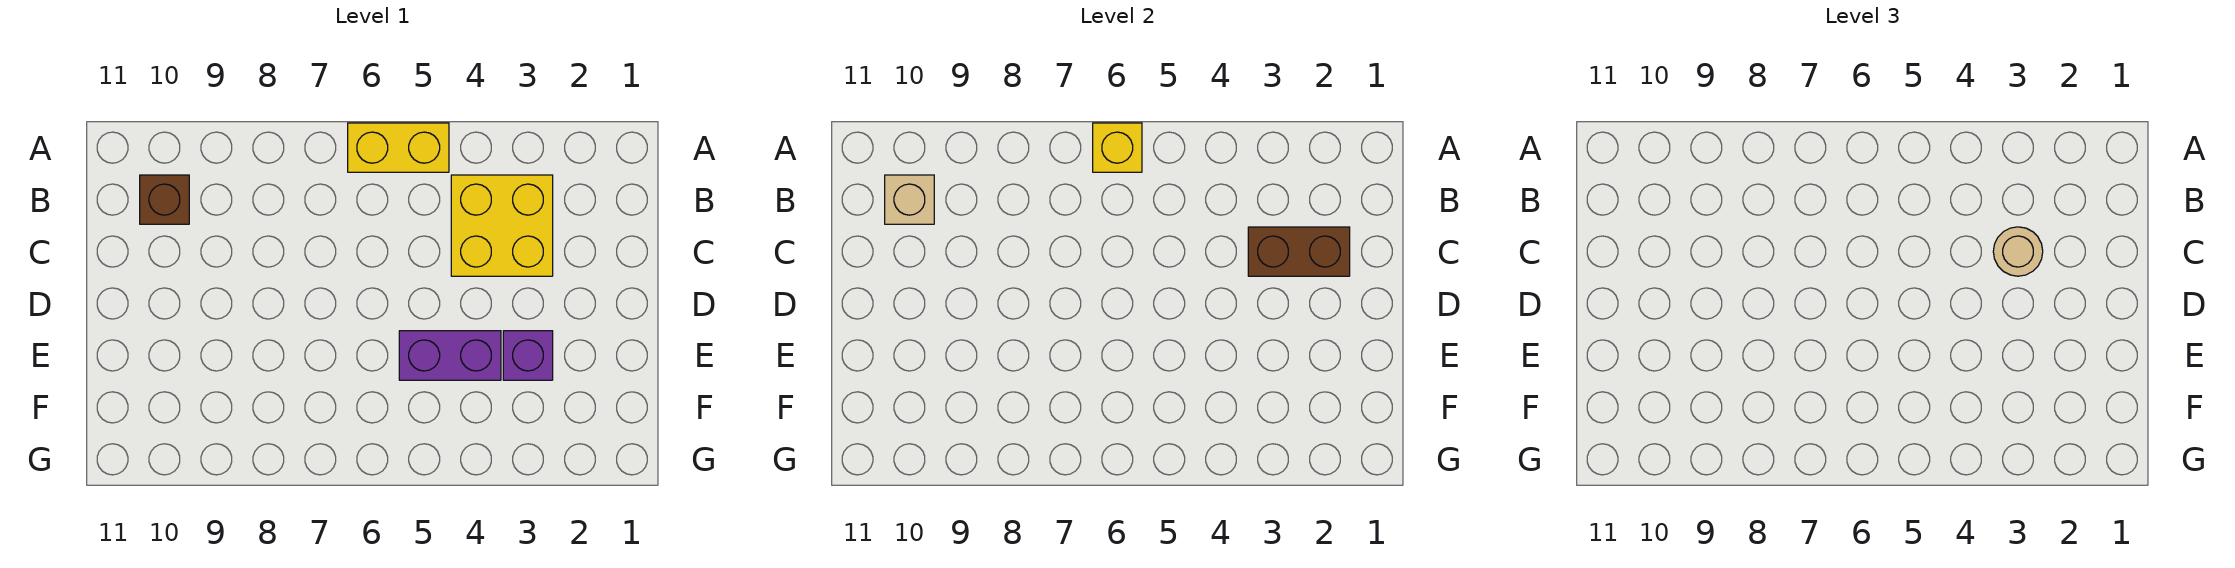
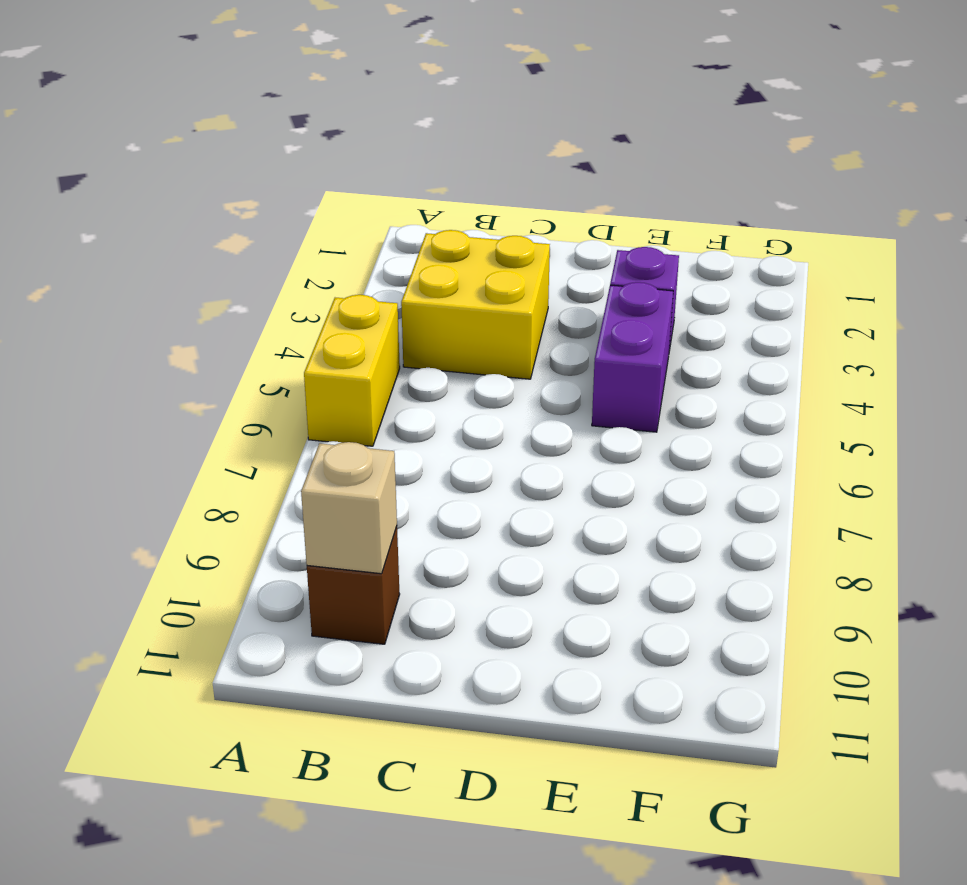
none -> yellow 1x1 brick [1093,123,1142,172]
none -> brown 1x2 brick [1248,227,1350,276]

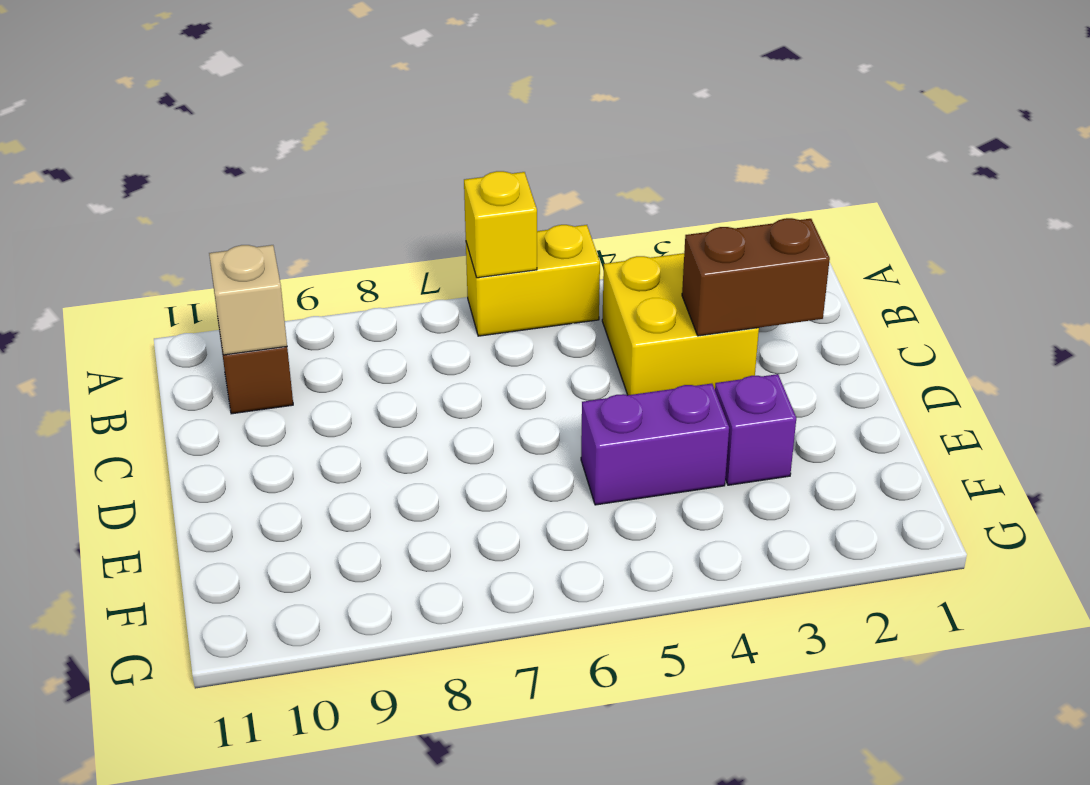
none -> tan 1x1 round brick [1993,227,2043,276]

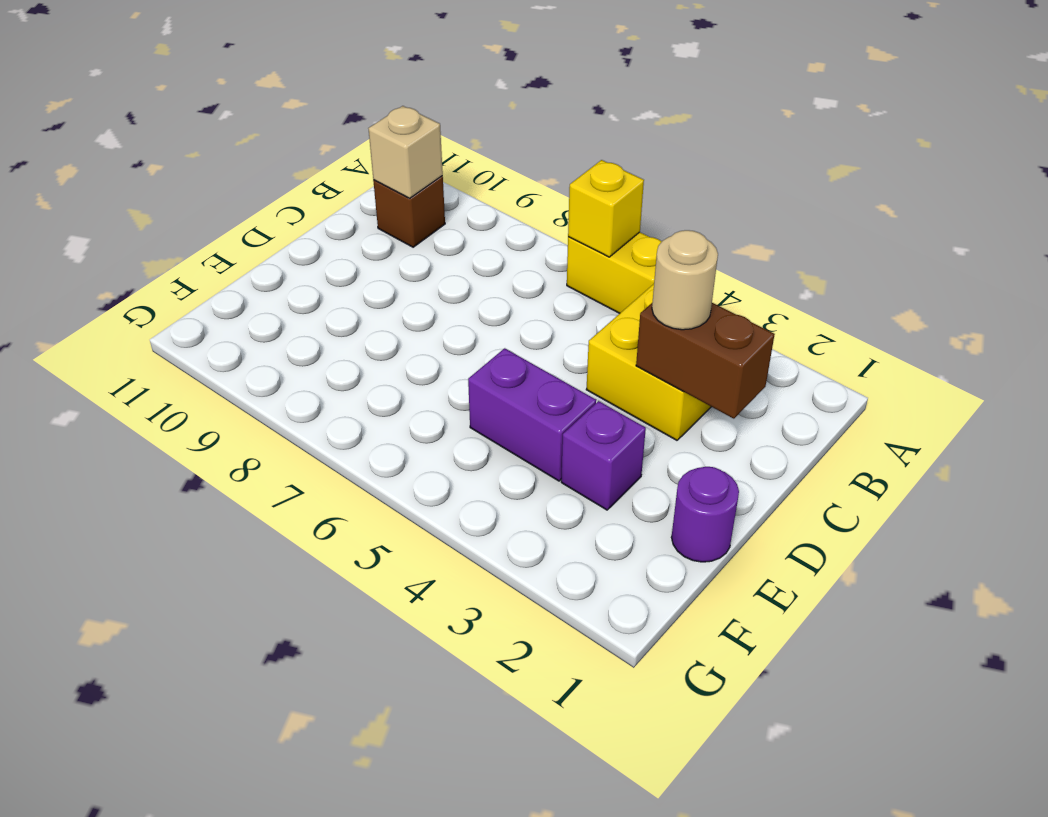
purple 1x1 round brick [671,467,739,562] -> none

